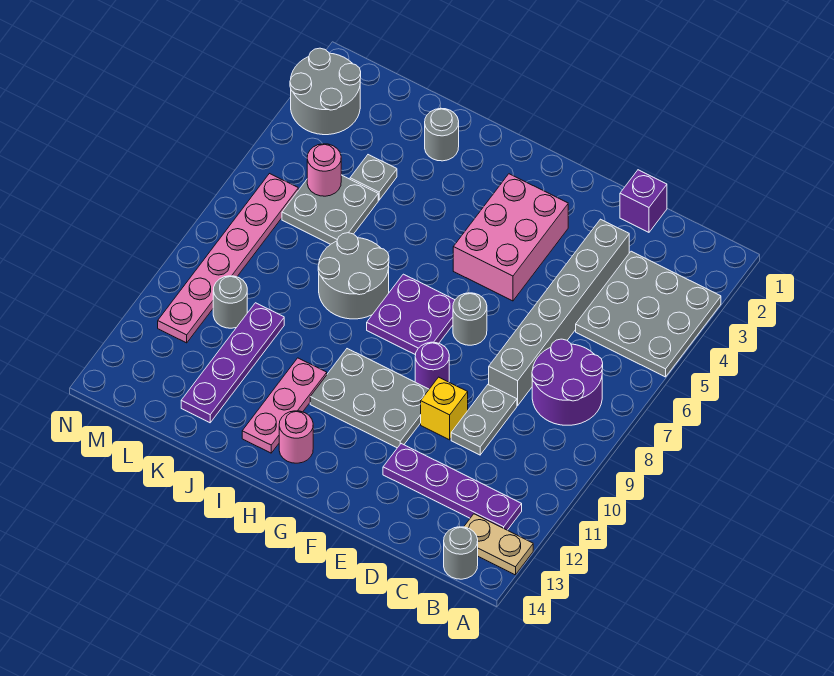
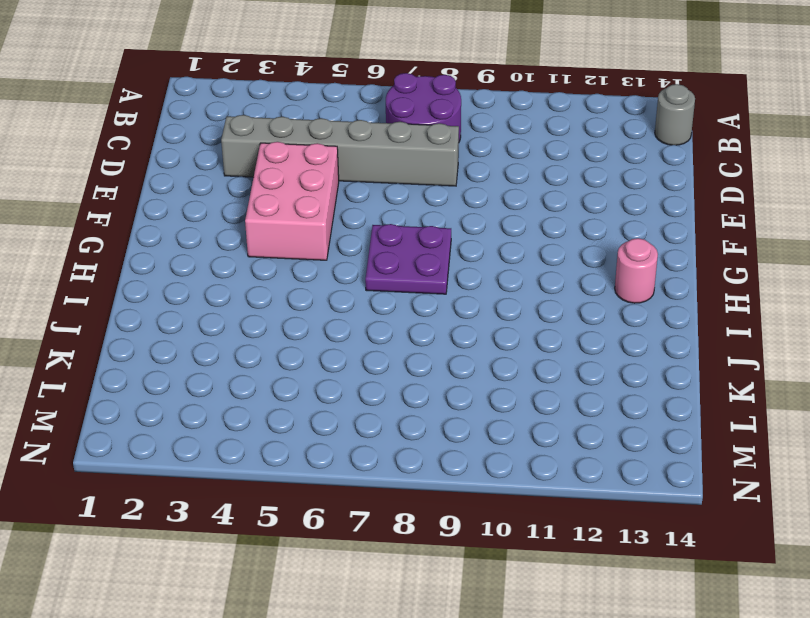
pink 2x3 brick [245,142,339,260] -> pink 2x3 brick turned to [453,174,568,301]
none -> grey 3x3 plate [576,251,721,377]
none -> tan 1x2 plate [464,514,533,575]
none -> purple 1x4 plate [383,444,522,530]

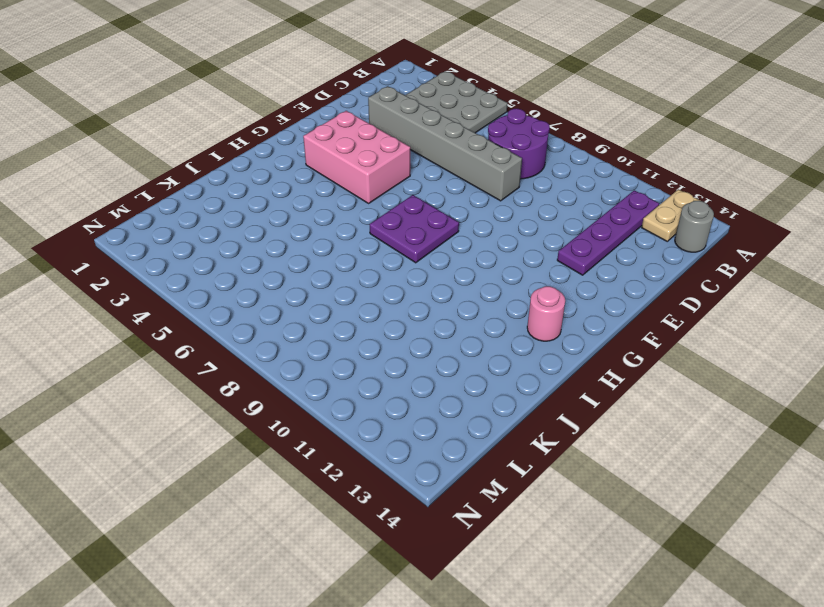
none -> purple 1x1 brick [620,170,667,232]
none -> grey 1x2 plate [451,385,517,455]
none -> yellow 1x1 brick [421,377,468,440]

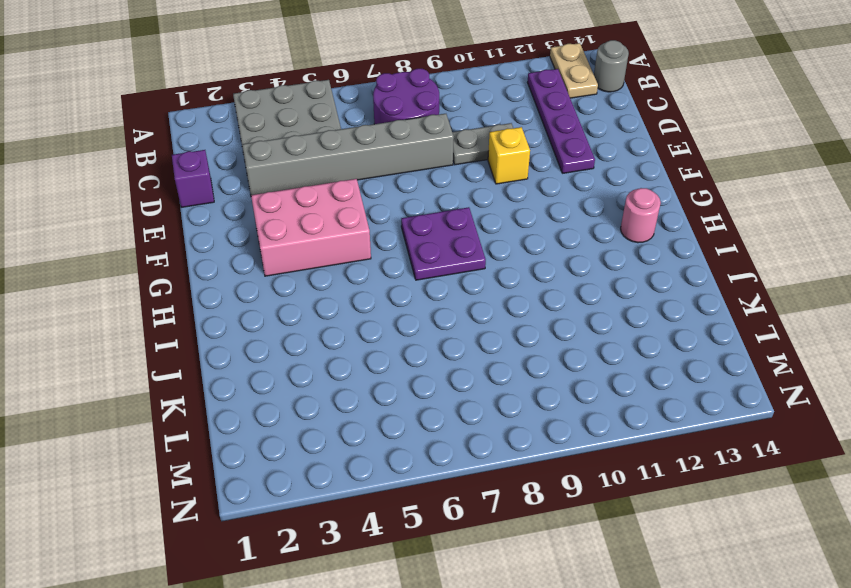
none -> grey 1x1 round brick [453,293,487,345]
none -> purple 1x1 round brick [415,342,449,389]
none -> grey 2x3 plate [310,349,429,448]

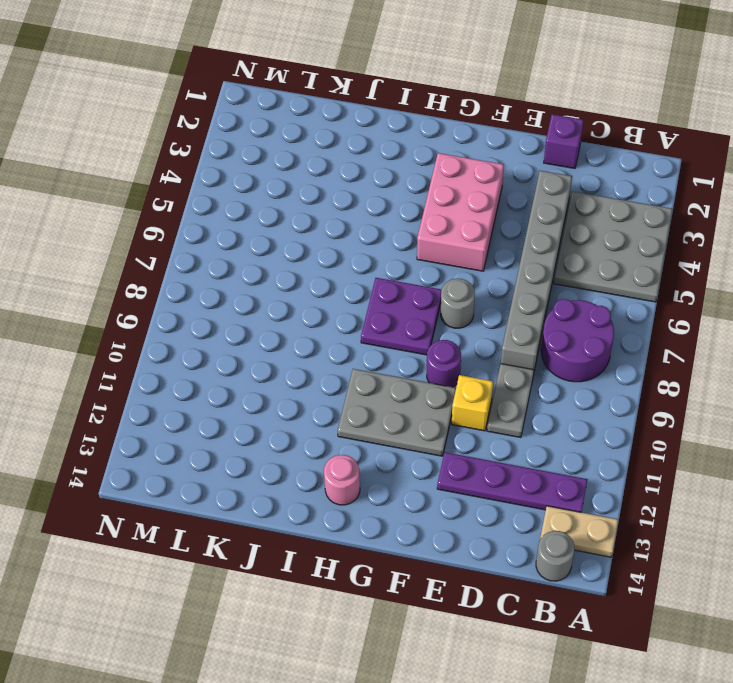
none -> grey 2x2 round brick [318,233,389,319]
none -> pink 1x3 plate [242,358,327,453]
none -> grey 1x1 round brick [425,108,459,161]

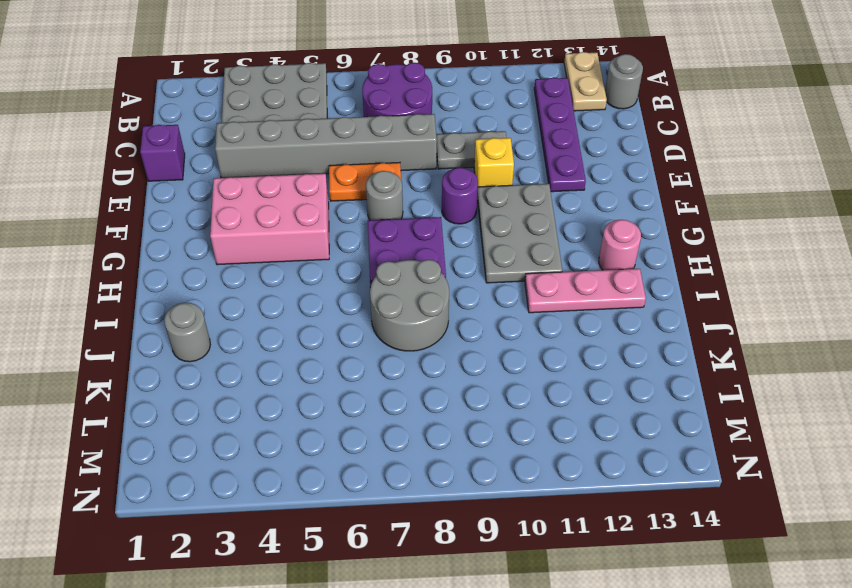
orange 1x2 plate [329,162,401,201] -> none
none -> grey 1x1 plate [350,155,397,200]
none -> grey 2x2 plate [282,175,378,244]
none -> purple 1x4 plate [181,303,284,423]

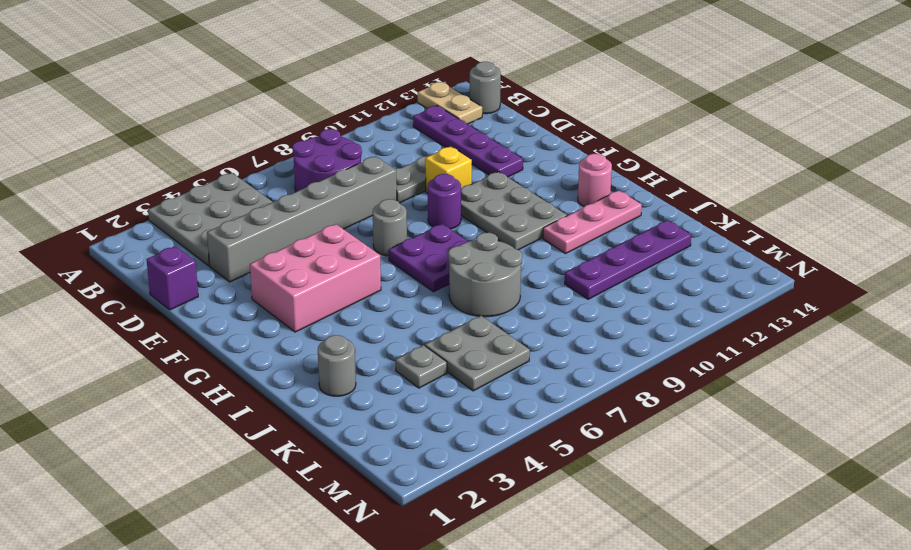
none -> grey 1x1 round brick [213,276,247,328]
none -> grey 2x2 round brick [290,48,361,135]
none -> pink 1x6 plate [158,174,298,343]

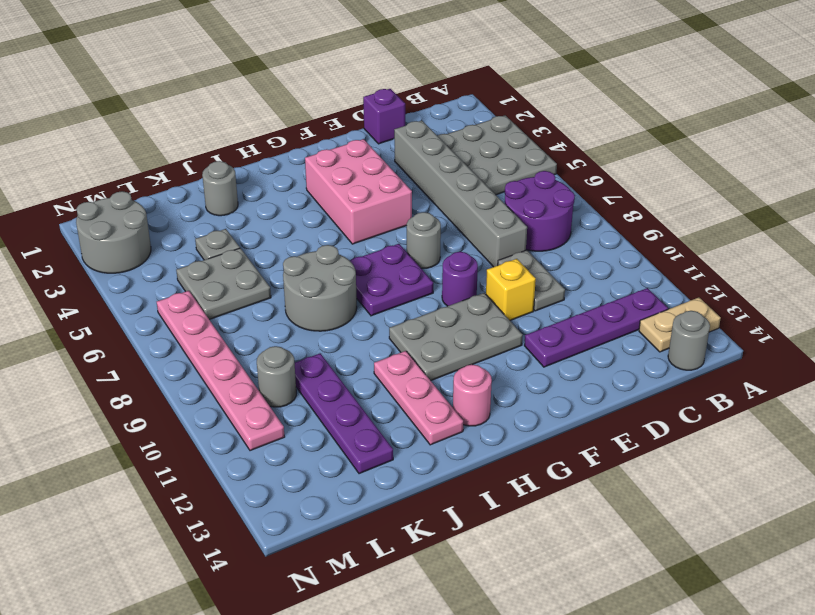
none -> pink 1x1 round brick [307,144,341,196]

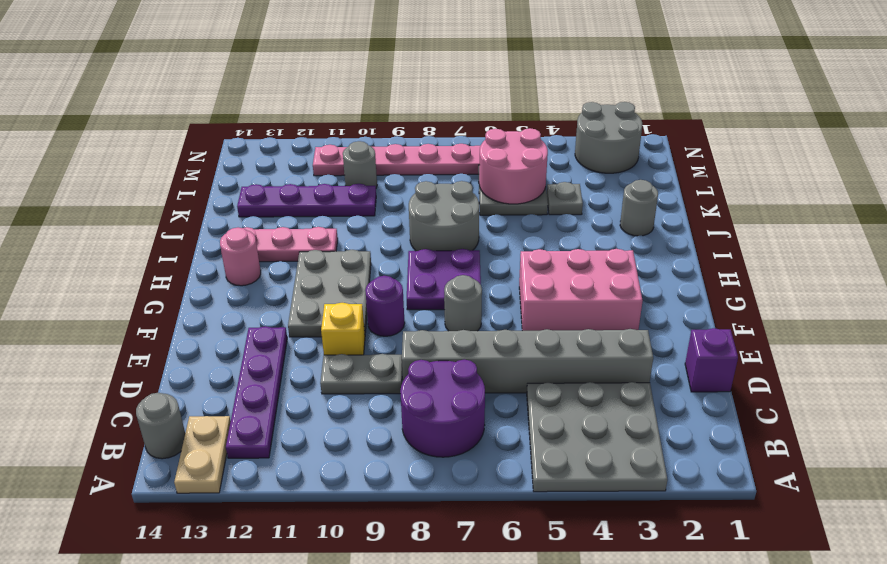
pink 2x2 round brick [479,128,548,204] -> pink 1x1 round brick [307,144,341,196]

